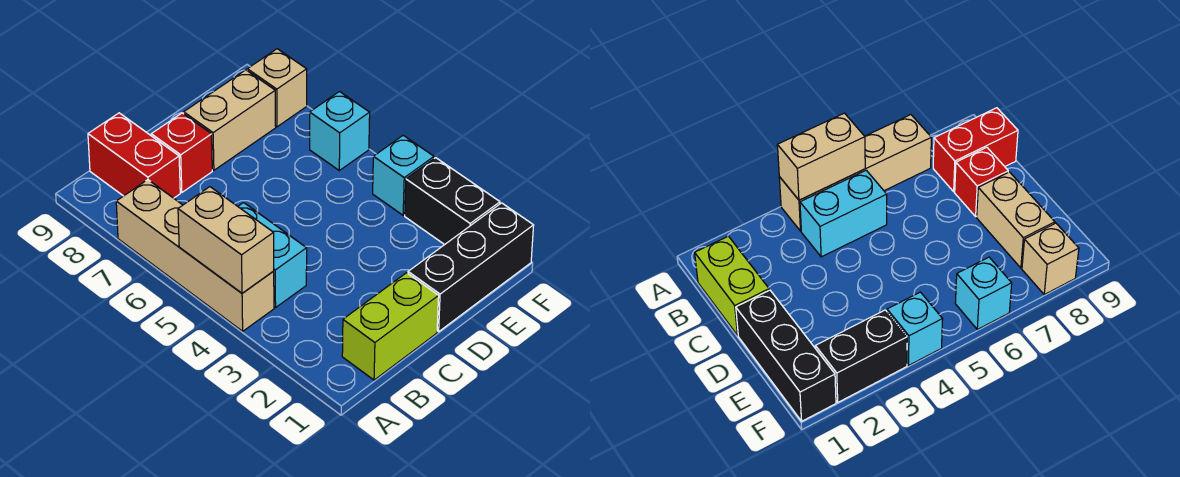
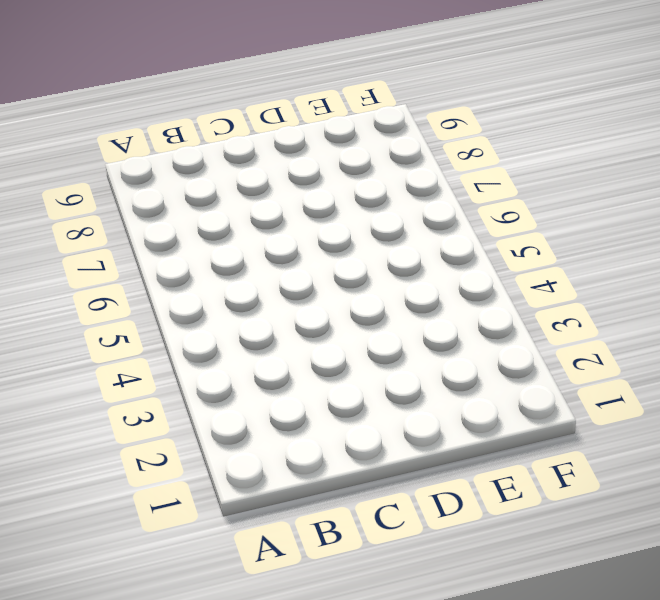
none -> tan 1x4 brick [116,180,274,331]
none -> lime 1x2 brick [342,273,439,380]
none -> cyan 1x2 brick [238,203,307,308]

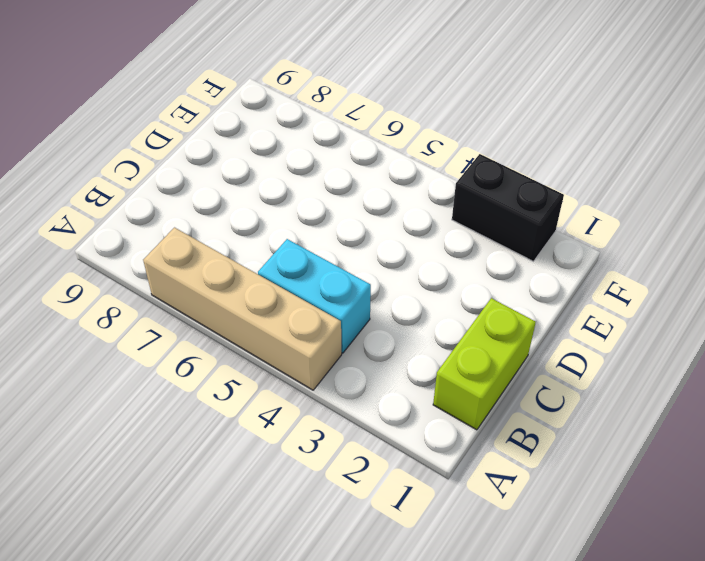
none -> red 1x2 brick [88,113,180,198]
none -> red 1x1 brick [151,113,212,192]
none -> black 1x3 brick [408,203,534,332]

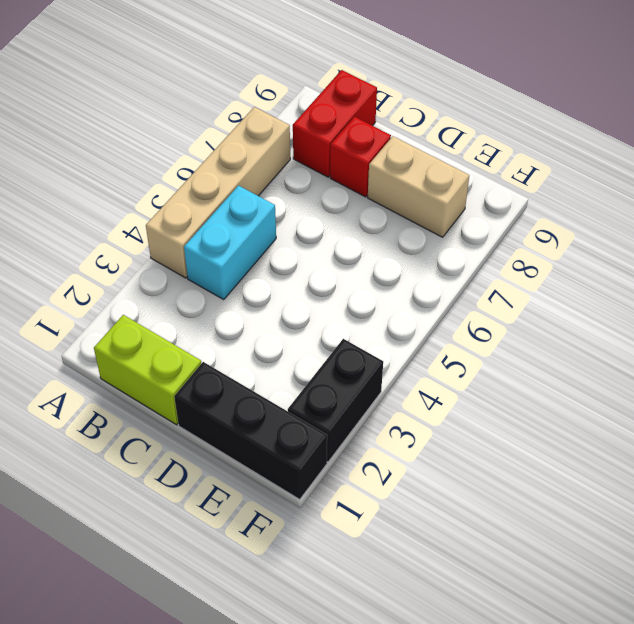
none -> cyan 1x1 brick [373,135,434,215]
none -> cyan 1x1 brick [310,92,370,170]
none -> tan 1x1 brick [247,49,307,127]

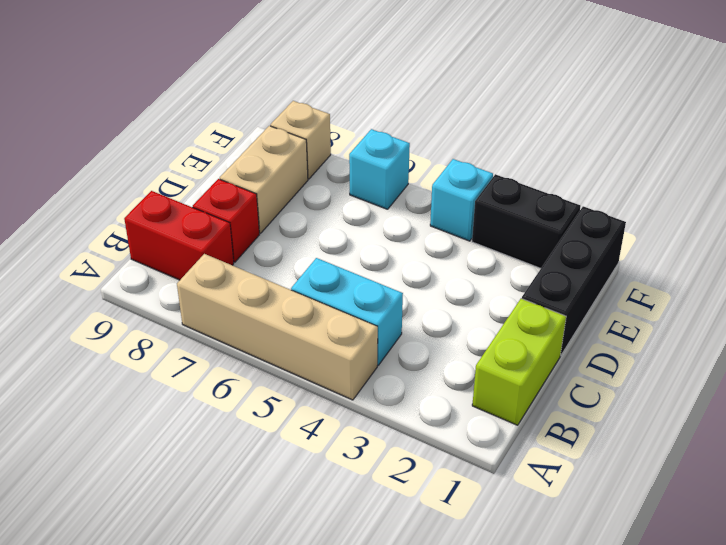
none -> tan 1x2 brick [178,187,274,293]

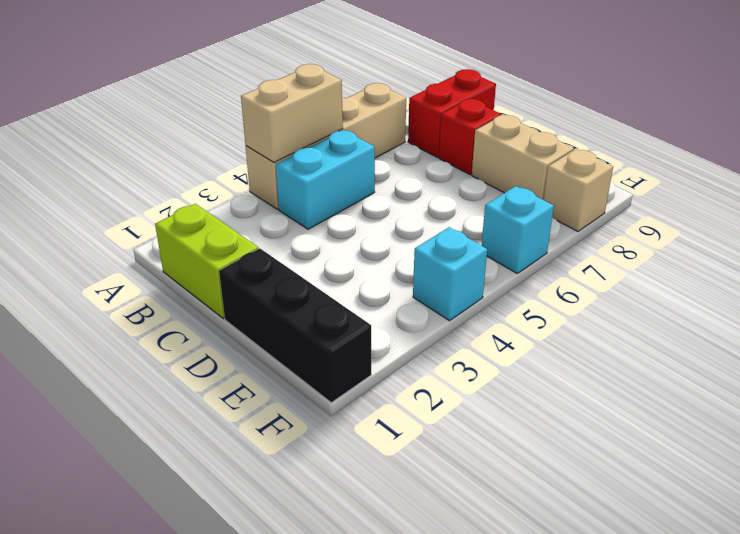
none -> black 1x2 brick [405,158,500,245]

